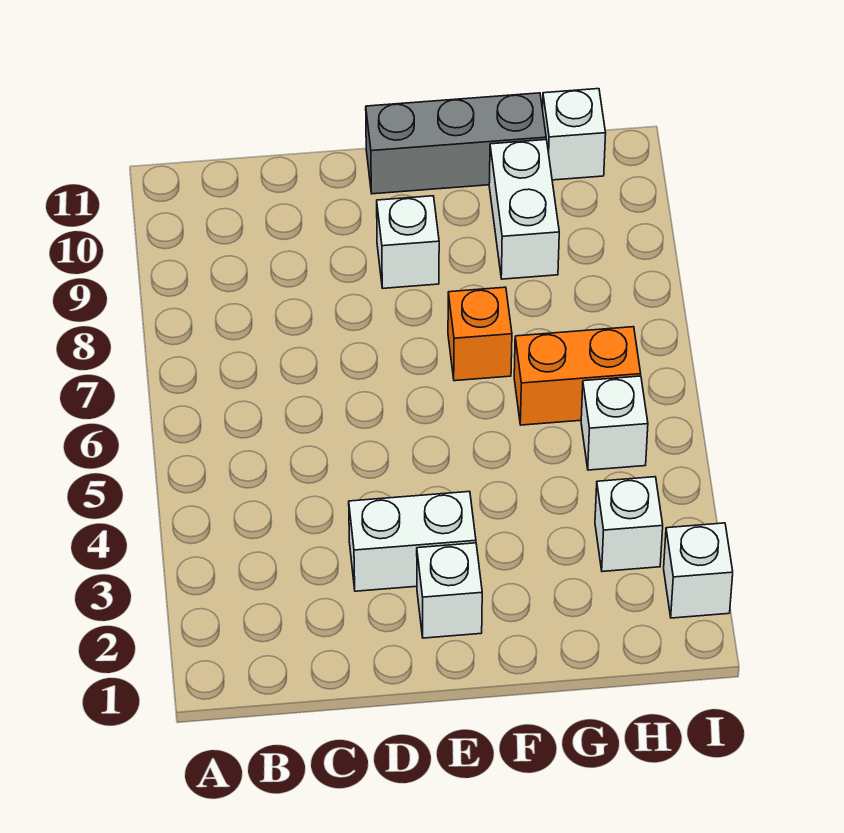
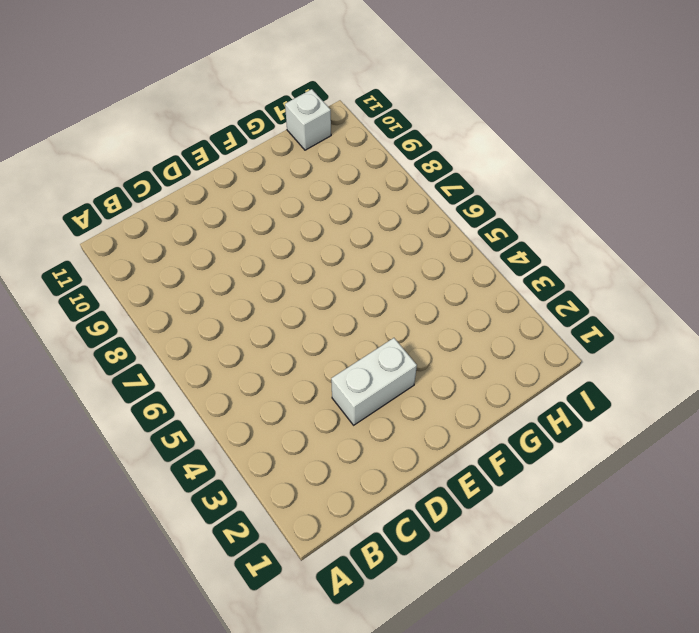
none -> white 1x1 brick [417,543,482,638]
none -> white 1x1 brick [377,196,439,288]

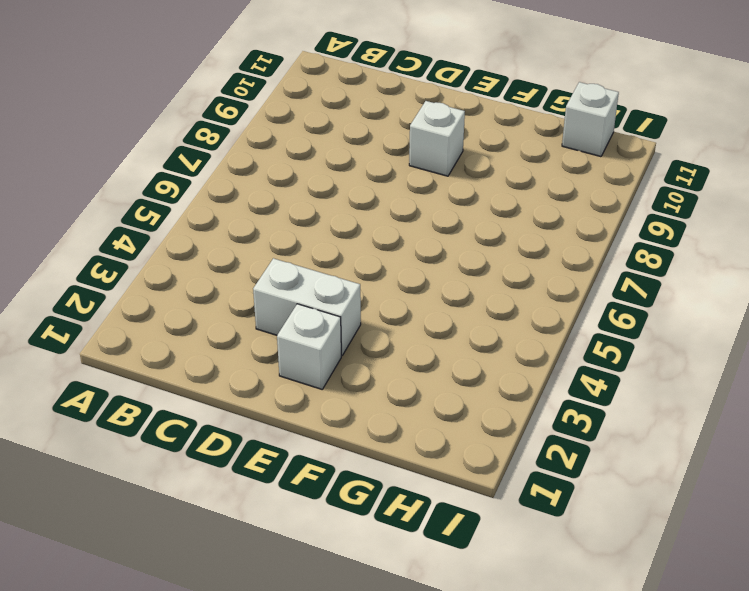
none -> grey 1x3 brick [366,93,546,194]
none -> orange 1x1 brick [448,287,512,381]

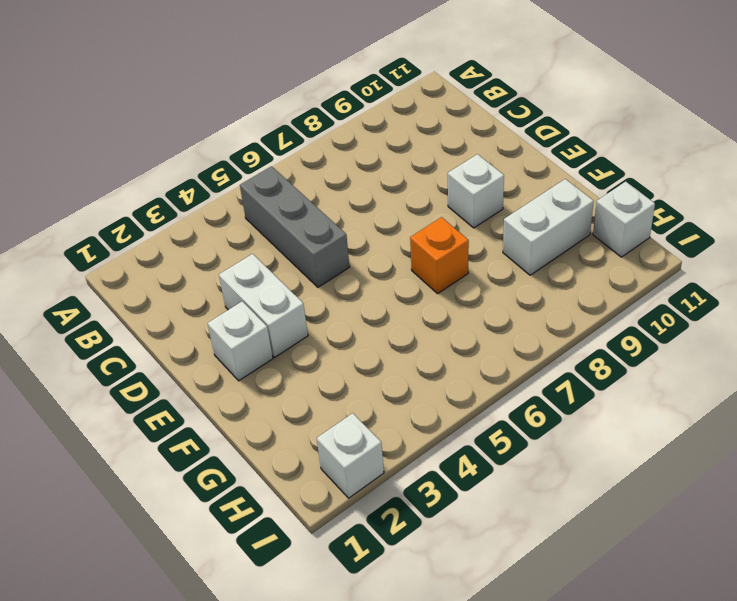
grey 1x3 brick [240,166,350,287] -> grey 1x3 brick moved to [366,93,546,194]
none -> orange 1x2 brick [514,327,641,425]
none -> white 1x1 brick [595,477,663,572]

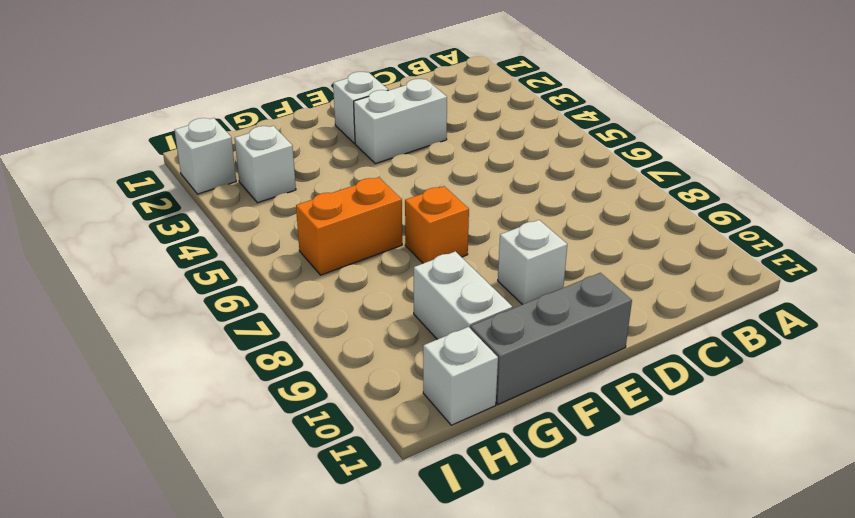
none -> white 1x1 brick [581,376,648,470]

